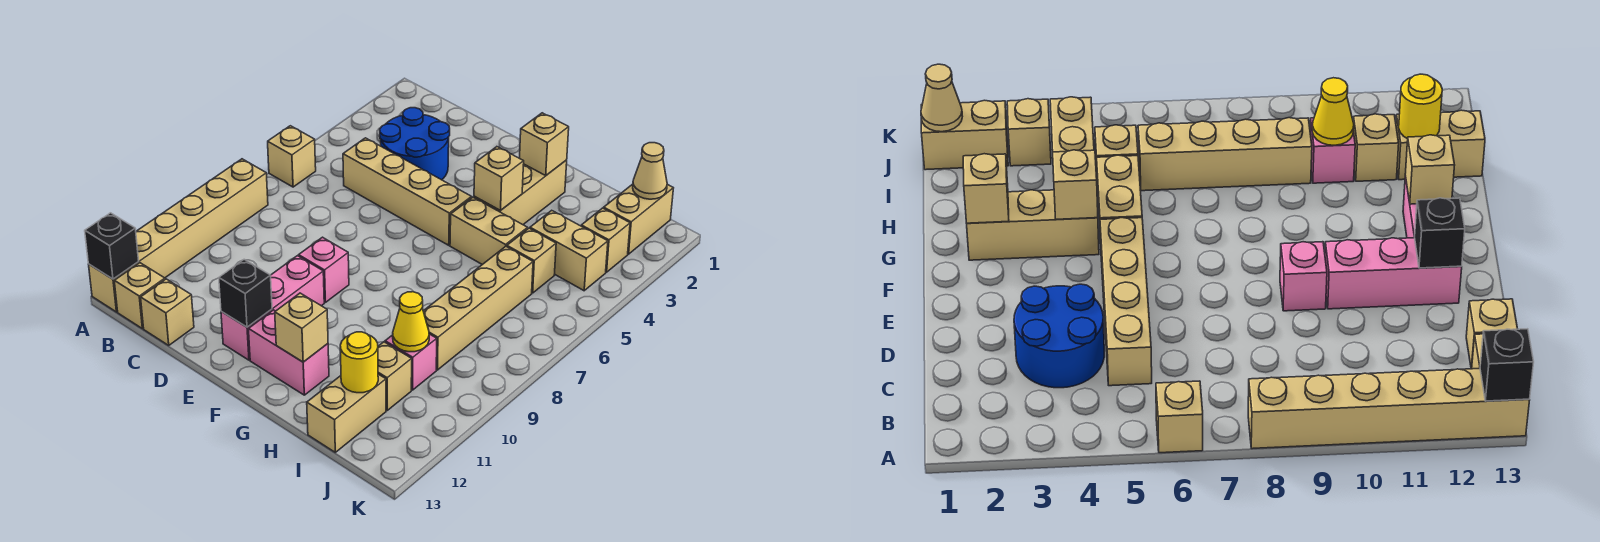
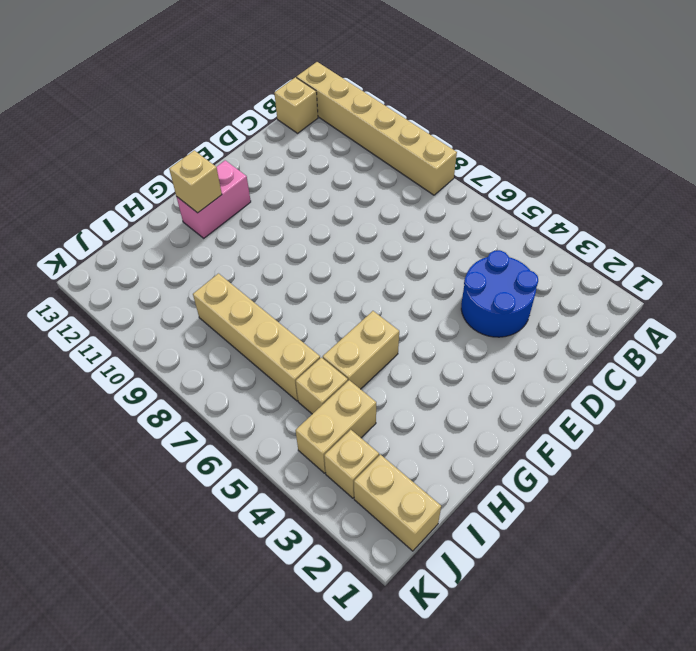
none -> tan 1x1 brick [268,126,316,187]
none -> tan 1x4 brick [343,138,472,245]
none -> tan 1x1 brick [141,279,194,345]

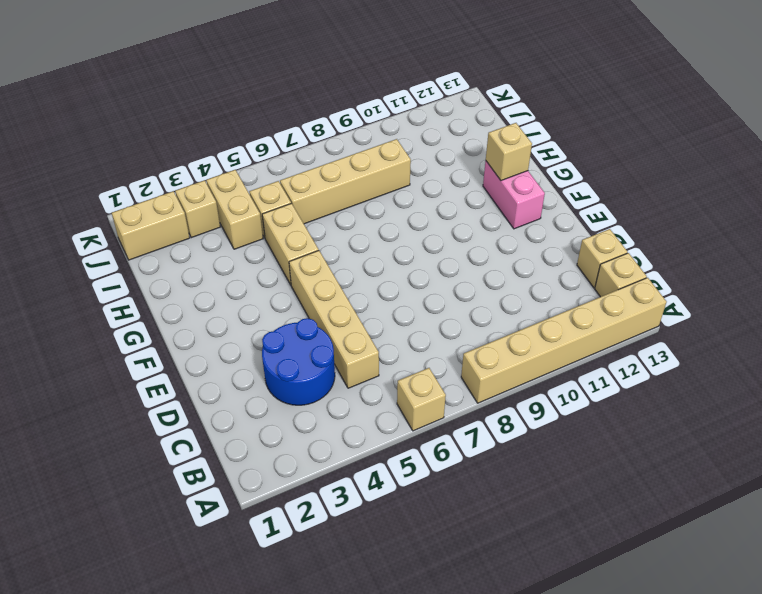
none -> pink 1x1 brick [299,237,349,302]
none -> pink 1x3 brick [221,256,324,360]
none -> tan 1x3 brick [474,160,567,225]

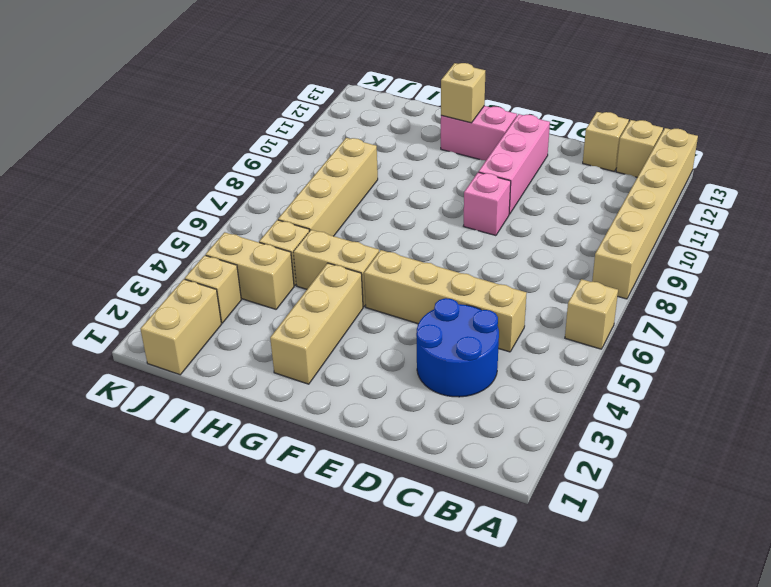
none -> pink 1x1 brick [385,334,437,390]
none -> tan 1x1 brick [378,342,412,410]
none -> tan 1x2 brick [307,374,386,452]

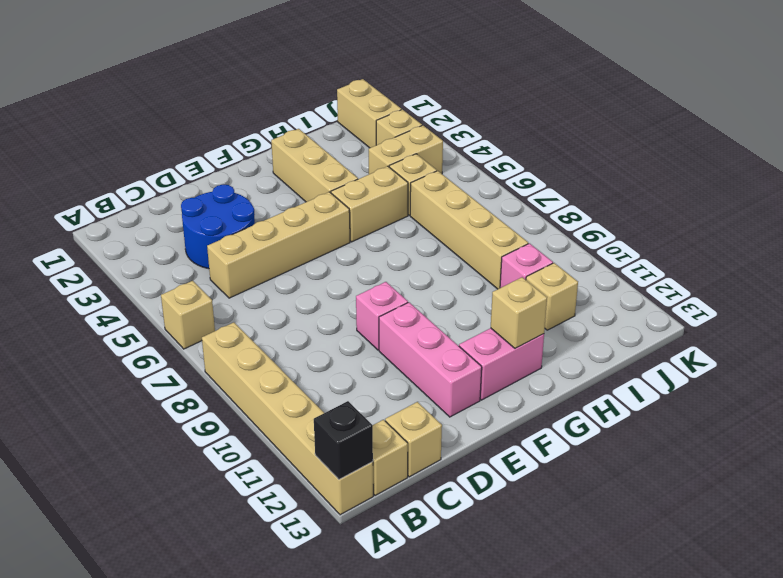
none -> tan 1x2 brick [307,374,386,452]
none -> black 1x1 brick [219,259,272,327]
none -> tan 1x1 brick [520,113,569,175]

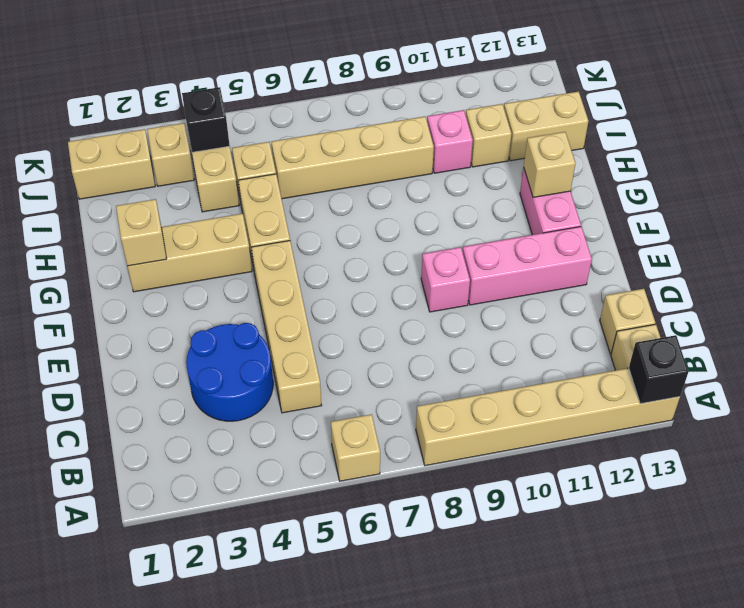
black 1x1 brick [182,87,230,152] -> black 1x1 brick moved to [219,259,272,327]
none -> tan 1x1 brick [474,147,524,211]
none -> yellow 1x1 cone [393,292,429,352]
none -> yellow 1x1 round brick [340,332,378,393]

